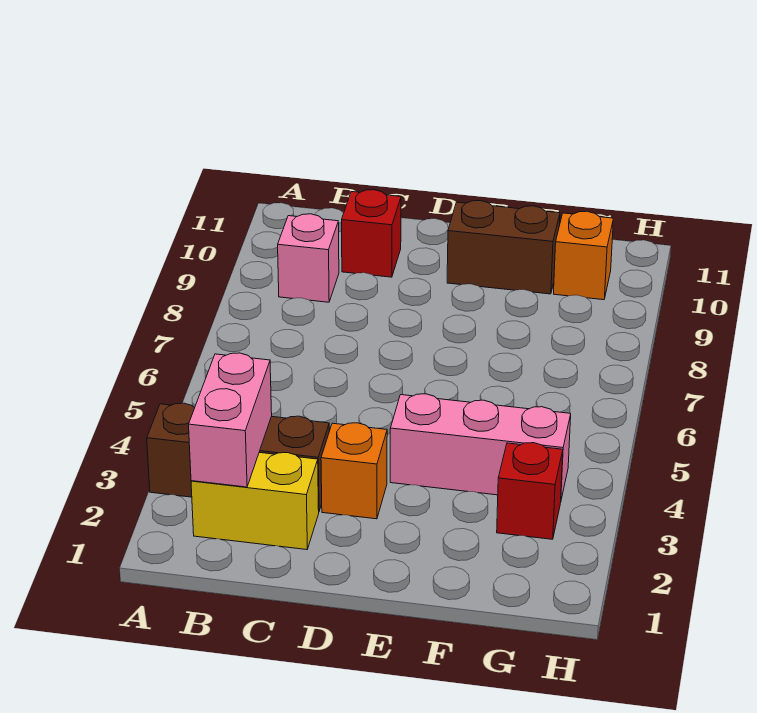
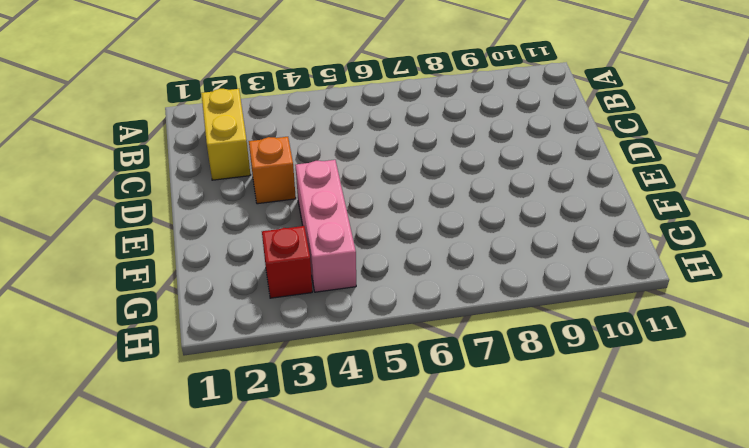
none -> brown 1x3 brick [147,403,329,511]
none -> pink 1x1 brick [278,214,339,302]

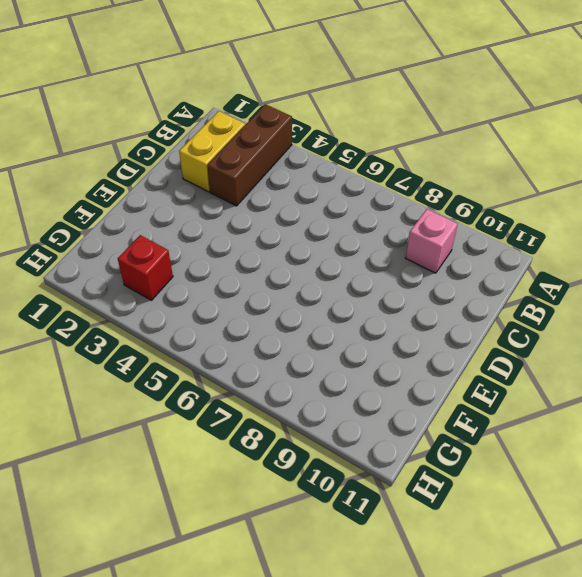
none -> red 1x1 brick [342,190,401,277]
none -> orange 1x1 brick [321,423,387,519]

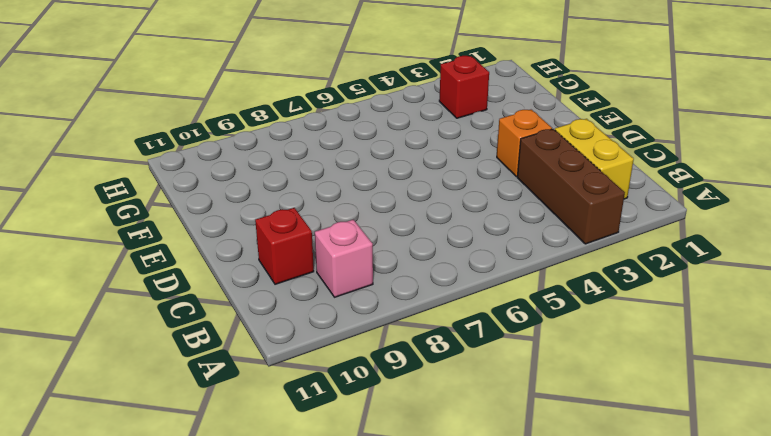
none -> pink 1x3 brick [390,394,571,499]
none -> brown 1x2 brick [447,201,560,294]

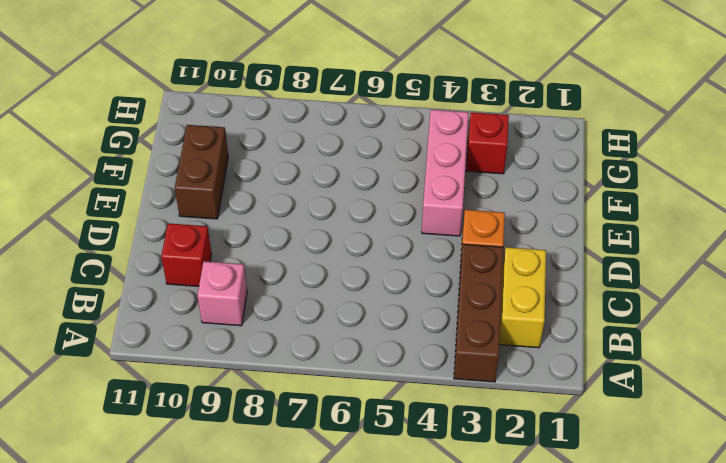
none -> orange 1x1 brick [554,211,613,300]
none -> pink 1x2 brick [189,353,272,487]

